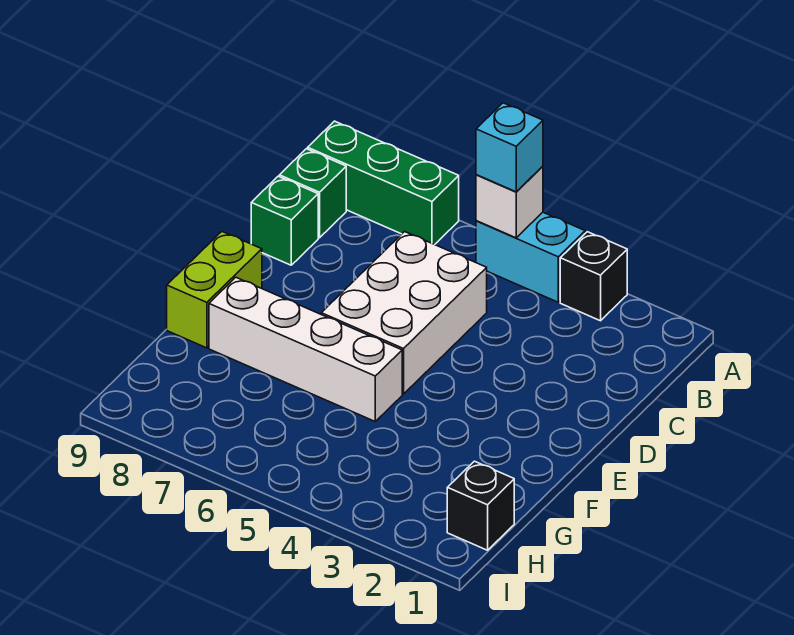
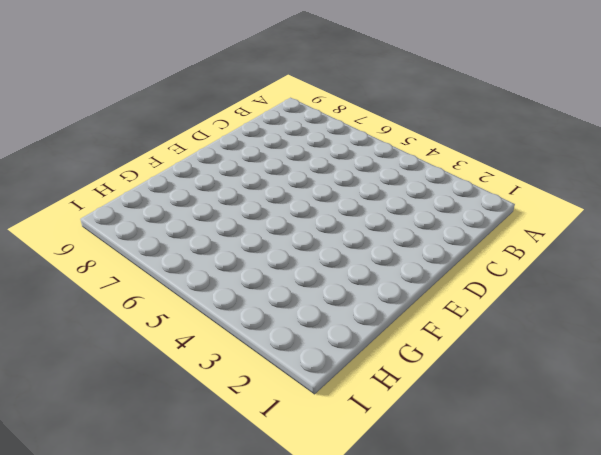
none -> black 1x1 brick [560,232,627,321]
none -> cyan 1x2 brick [476,212,585,302]

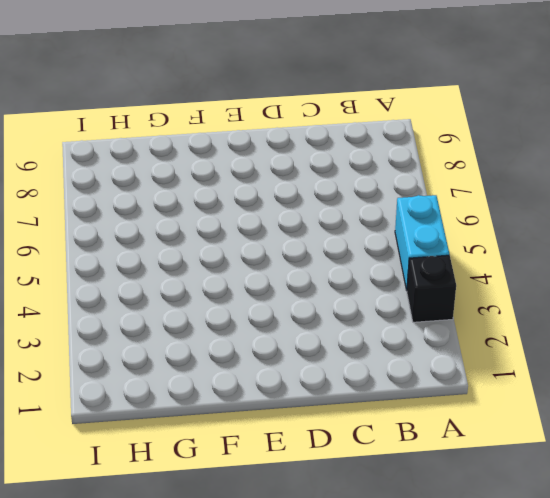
none -> green 1x3 brick [308,121,459,245]
none -> green 1x1 brick [279,149,346,238]

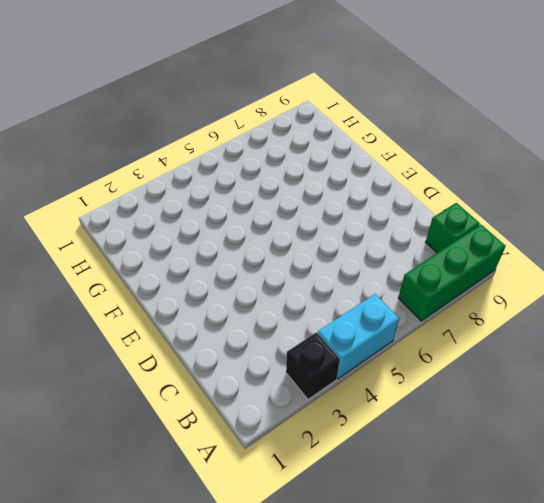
none -> white 2x3 brick [321,232,487,394]
none -> green 1x1 brick [251,176,318,265]

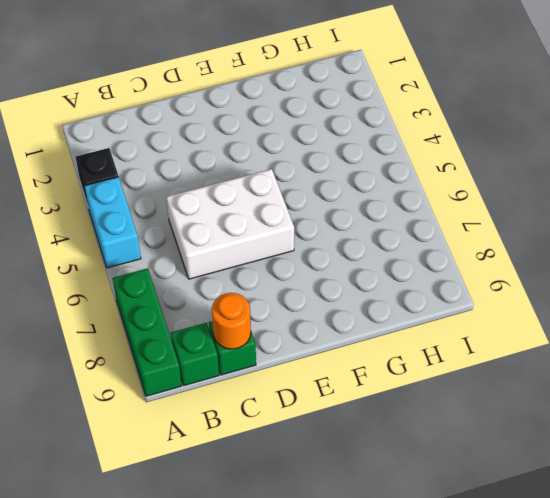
orange 1x1 round brick [212,293,251,349] -> none
none -> lime 1x2 brick [167,232,262,348]
none -> white 1x4 brick [209,277,402,421]

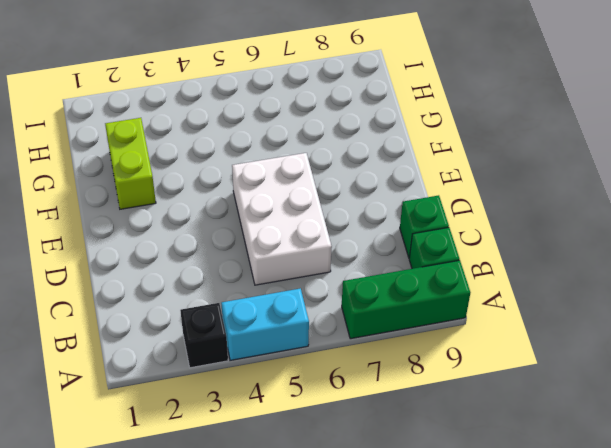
lime 1x2 brick [105,118,156,209] -> lime 1x2 brick moved to [167,232,262,348]
none -> white 1x4 brick [209,277,402,421]
none -> black 1x1 brick [447,461,514,550]

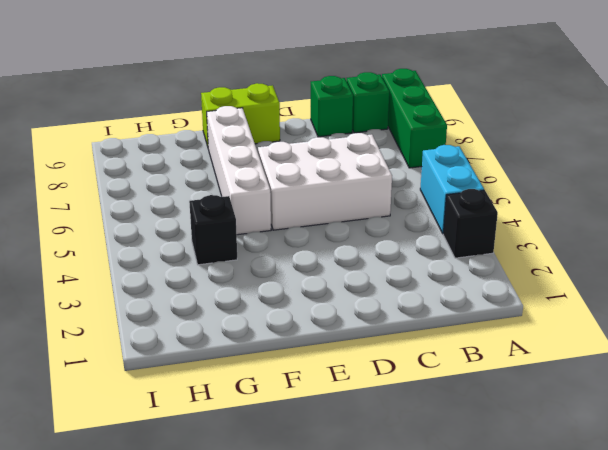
black 1x1 brick [189,195,237,265] -> black 1x1 brick moved to [447,461,514,550]
none -> white 1x1 brick [476,166,543,238]
none -> cyan 1x1 brick [476,103,543,192]

